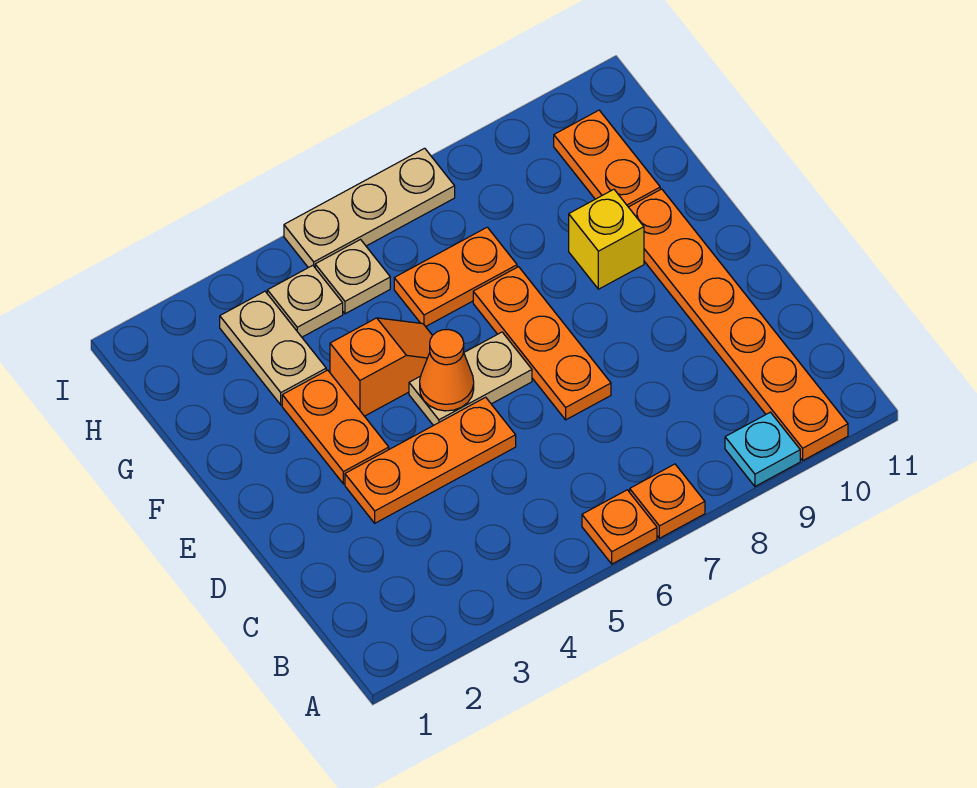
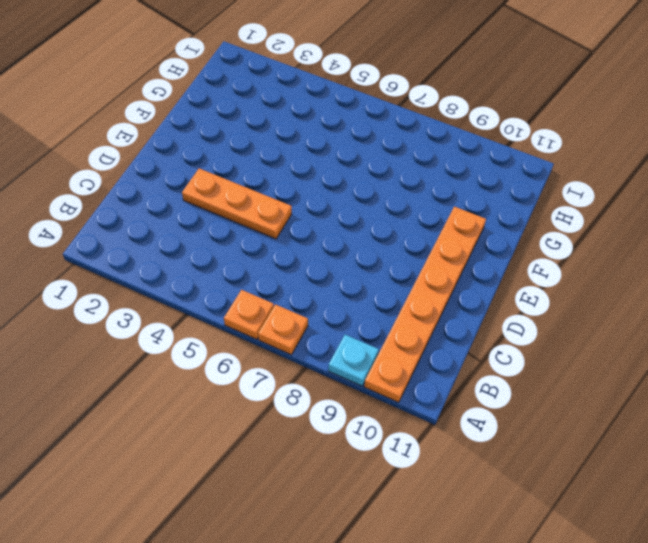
none -> orange 1x3 plate [473,267,611,420]
none -> orange 1x2 plate [282,370,389,484]
none -> tan 1x2 plate [409,332,532,426]

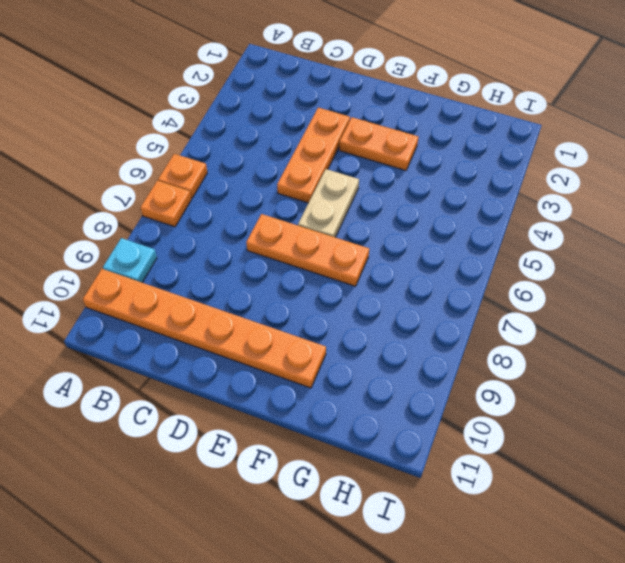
none -> orange 1x2 slope [330,318,433,416]
none -> yellow 1x1 brick [569,189,644,289]
none -> tan 1x2 plate [220,291,326,405]

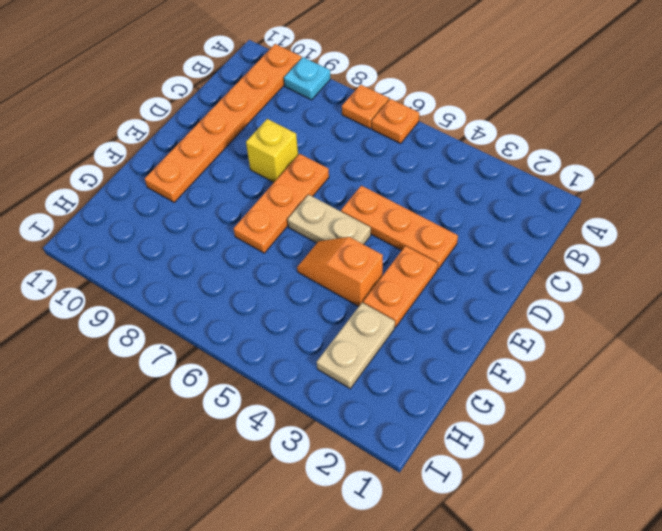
yellow 1x1 brick [246,119,298,182] -> yellow 1x1 brick moved to [569,189,644,289]
none -> orange 1x2 plate [394,227,517,327]
none -> orange 1x2 plate [554,110,660,207]
none -> tan 1x1 plate [267,265,343,337]

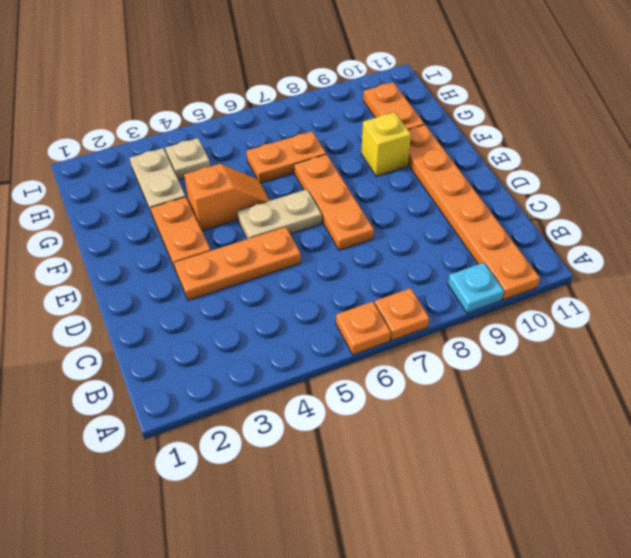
none -> tan 1x1 plate [315,240,390,314]
none -> tan 1x3 plate [284,148,455,268]
none -> orange 1x1 cone [420,329,474,411]

